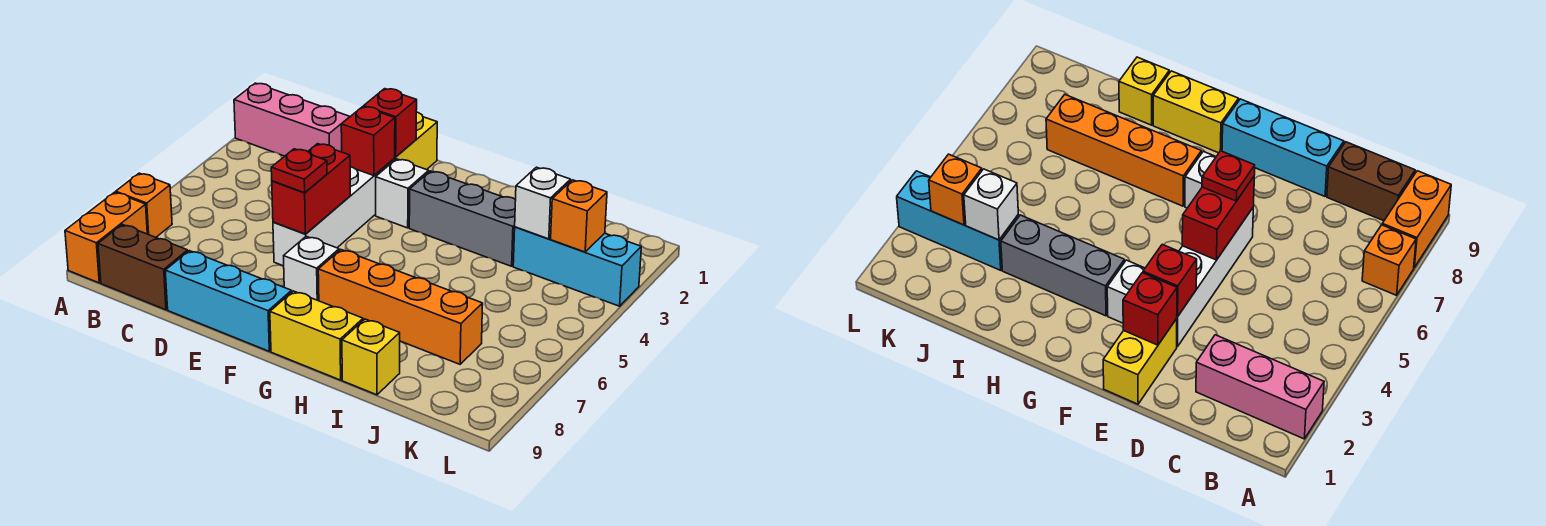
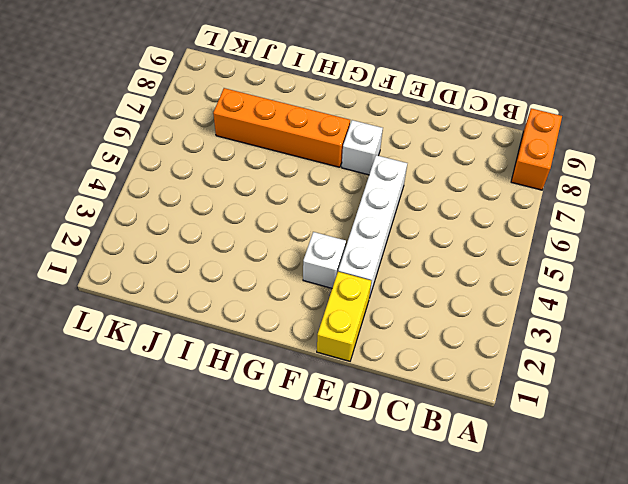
none -> pink 1x3 brick [234,83,350,156]
none -> orange 1x1 brick [116,173,172,237]
none -> brown 1x2 brick [98,225,188,310]

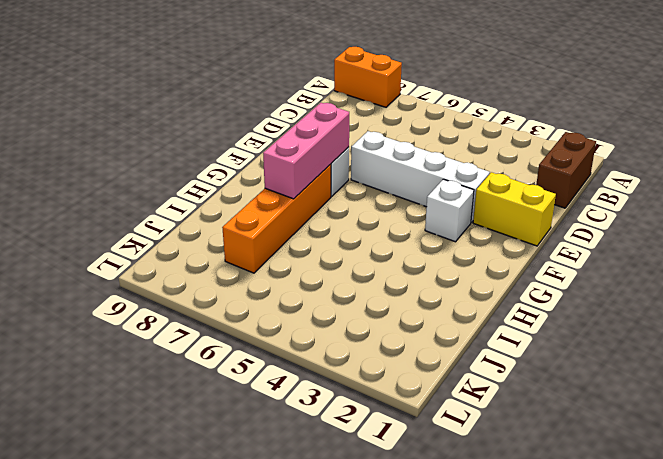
brown 1x2 brick [536,132,596,208] -> brown 1x2 brick moved to [98,225,188,310]
pink 1x3 brick [263,103,349,199] -> pink 1x3 brick moved to [234,83,350,156]
none -> orange 1x1 brick [116,173,172,237]
none -> cyan 1x3 brick [165,251,292,351]
none -> grey 1x3 brick [409,171,516,266]

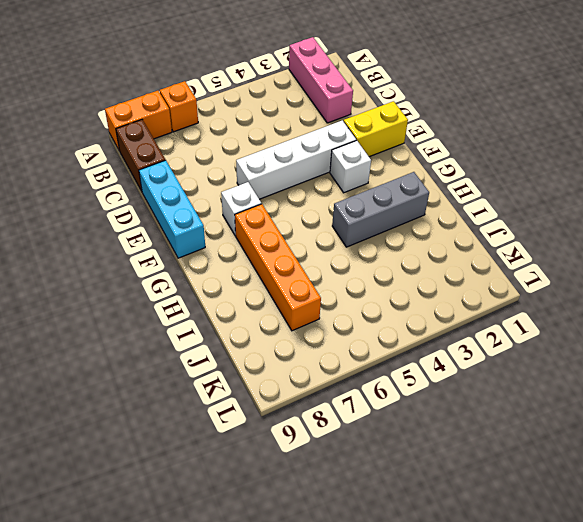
grey 1x3 brick [332,172,429,247] -> grey 1x3 brick turned to [409,171,516,266]
none -> yellow 1x2 brick [270,291,363,380]
none -> yellow 1x1 brick [342,319,400,395]
none -> cyan 1x3 brick [513,227,641,306]

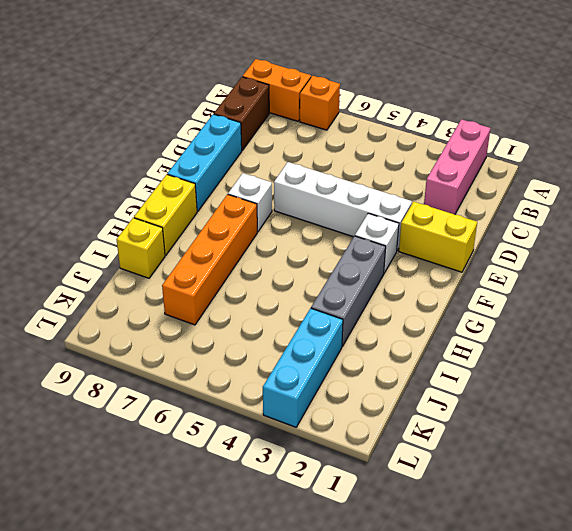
none -> red 1x1 brick [364,89,417,157]
none -> red 1x1 brick [341,107,395,176]
none -> red 1x2 brick [272,144,350,234]

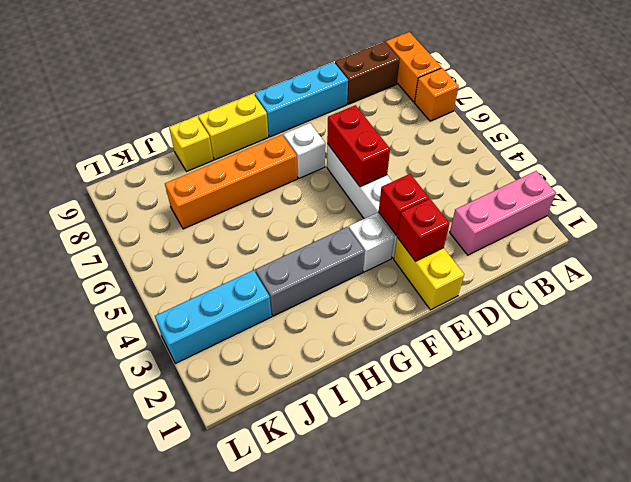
none -> white 1x1 brick [515,167,571,239]
none -> orange 1x1 brick [551,180,607,252]
none -> red 1x1 plate [271,149,327,193]

